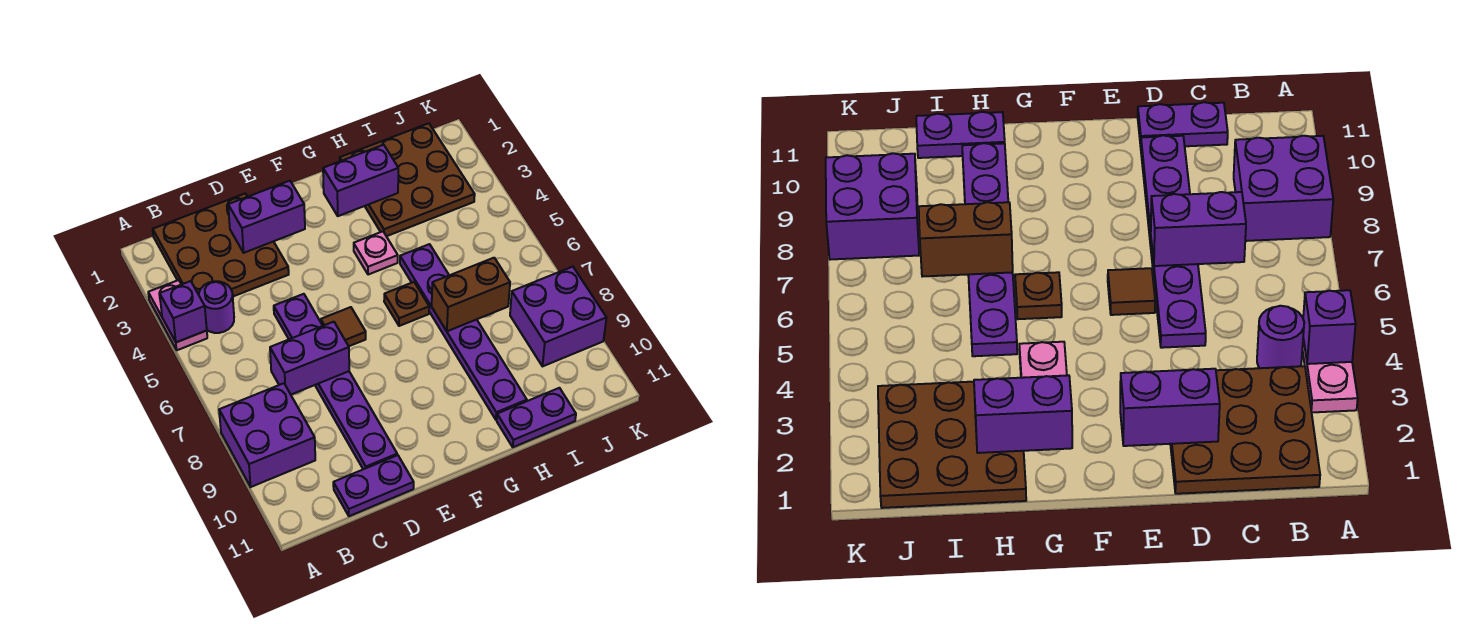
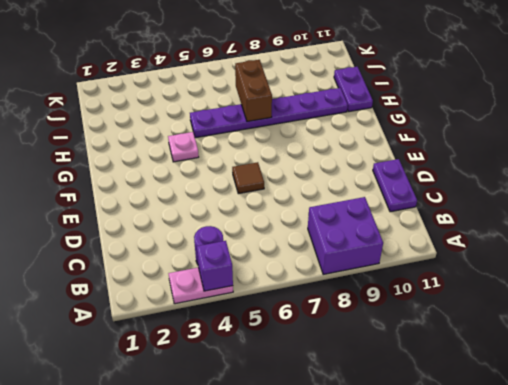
none -> brown 3x3 plate [153,194,289,296]
none -> purple 1x6 plate [274,294,397,469]
none -> brown 1x1 plate [384,282,429,326]

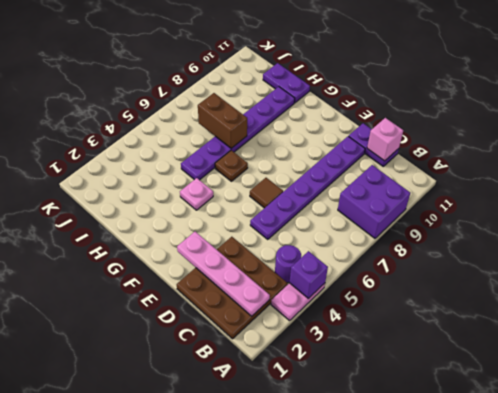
pink 1x4 plate [177,232,270,316] -> purple 1x2 brick [228,181,305,253]
pink 1x1 brick [367,118,403,161] -> none
none -> brown 3x3 plate [340,123,475,236]
none -> purple 2x2 brick [510,267,606,366]
none -> purple 1x2 brick [270,322,349,395]

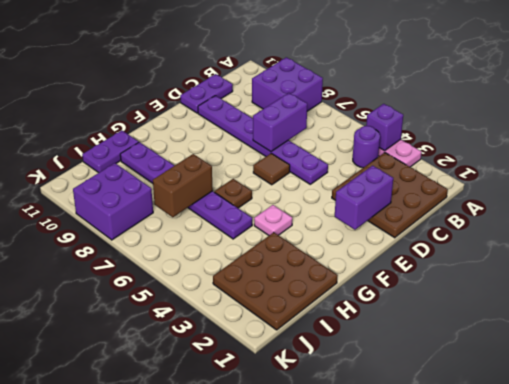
none -> purple 1x2 brick [323,145,398,216]

